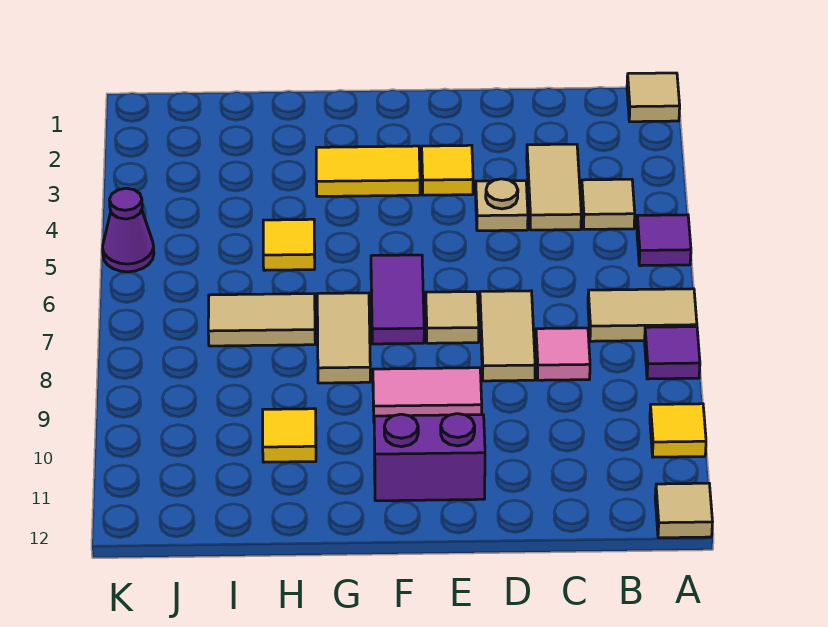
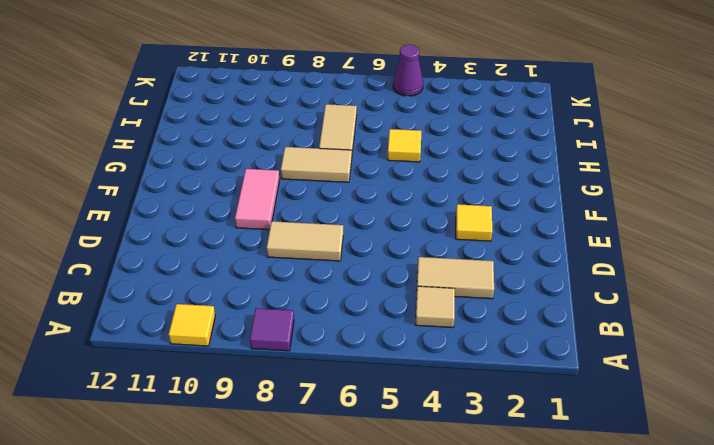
none -> tan 1x1 tile [627,73,680,122]
none -> purple 1x1 tile [637,215,691,266]
none -> tan 1x2 tile [588,289,697,341]

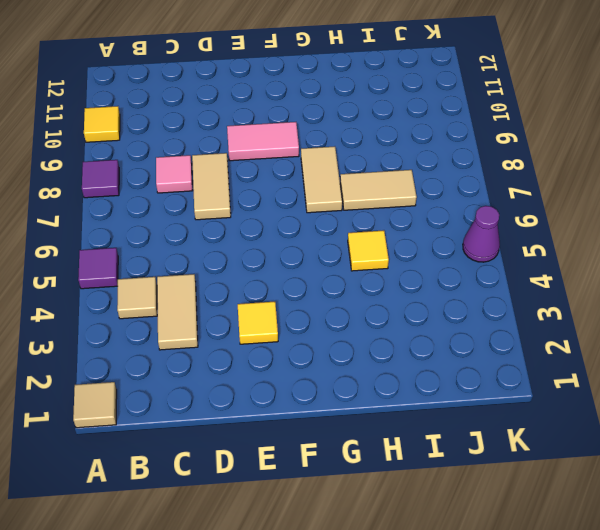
none -> tan 1x2 tile [588,289,697,341]
none -> tan 1x1 tile [655,483,713,538]
none -> tan 1x1 plate [476,179,528,231]

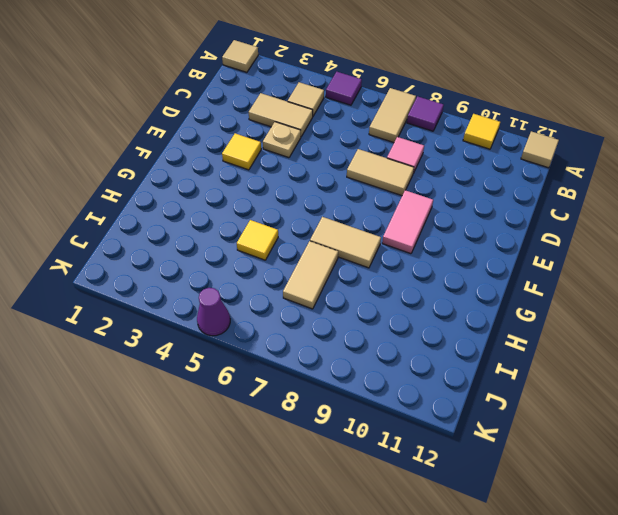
none -> tan 1x1 tile [426,292,479,343]
none -> purple 1x2 brick [374,414,485,501]
none -> yellow 1x2 tile [316,146,420,196]

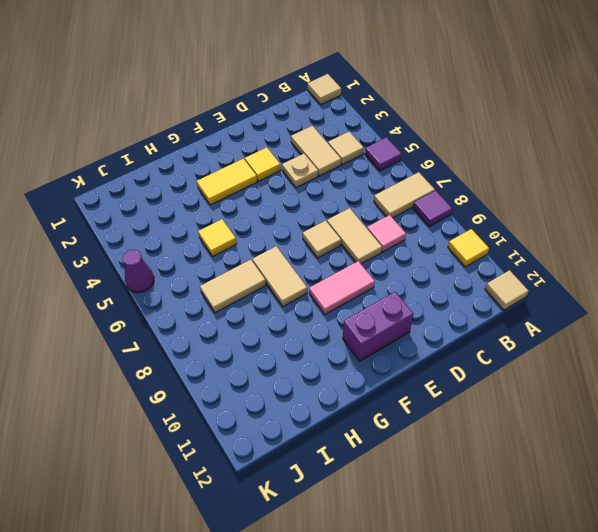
none -> purple 1x2 tile [371,255,424,344]
none -> yellow 1x1 tile [263,409,316,462]

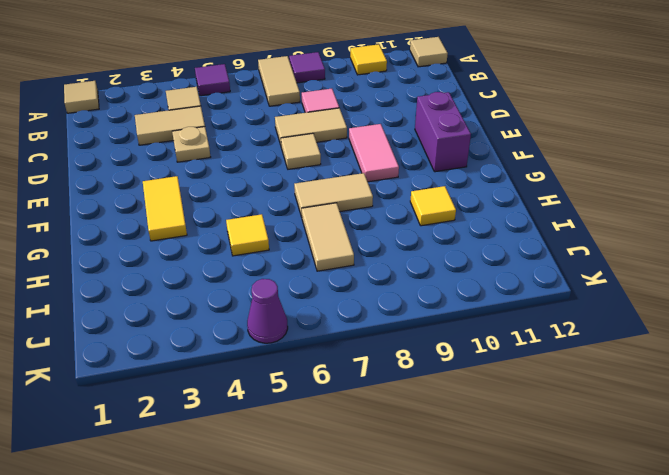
none -> yellow 1x1 tile [422,145,473,195]
none -> purple 1x2 tile [371,255,424,344]

